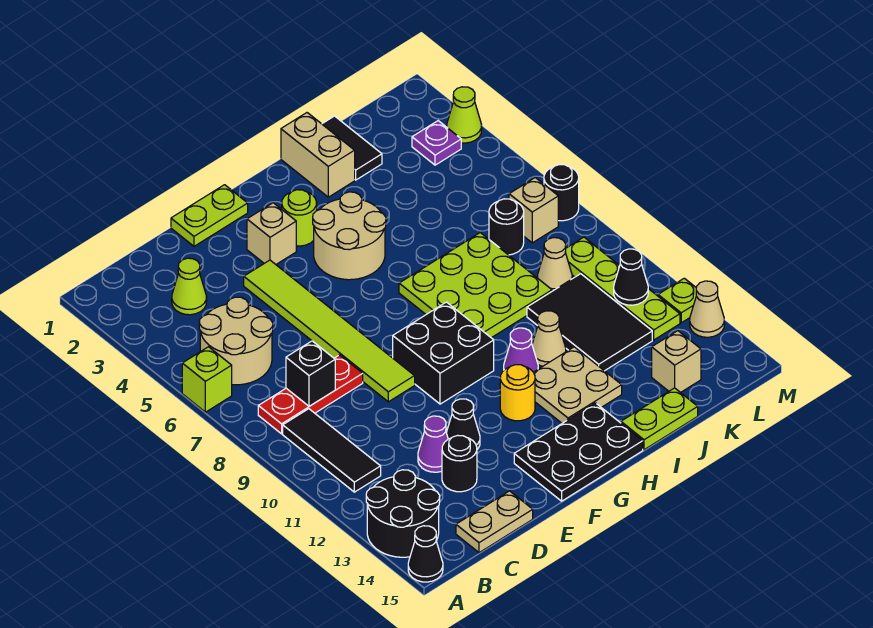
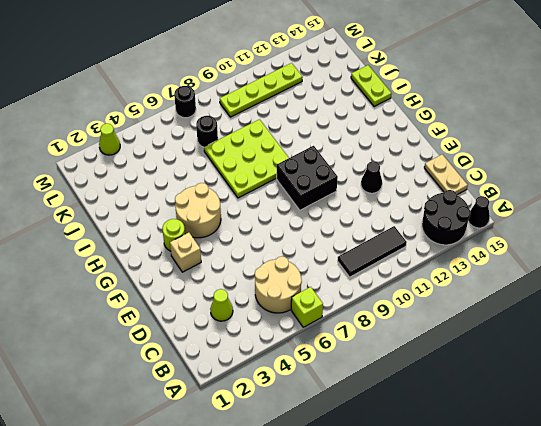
none -> red 1x3 plate [258,355,363,434]
none -> purple 1x1 cone [418,416,448,472]
none -> black 1x1 round brick [442,435,477,492]
none -> lime 1x2 plate [171,185,248,246]

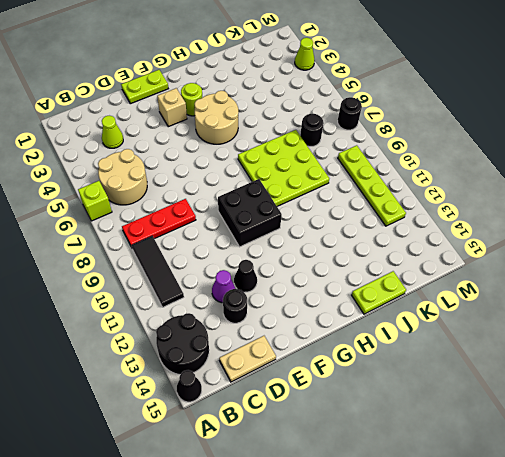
none -> lime 1x6 tile [244,260,415,402]
none -> black 2x3 plate [514,403,643,501]
none -> yellow 1x1 round brick [500,365,535,421]
none -> purple 1x1 cone [504,328,538,372]

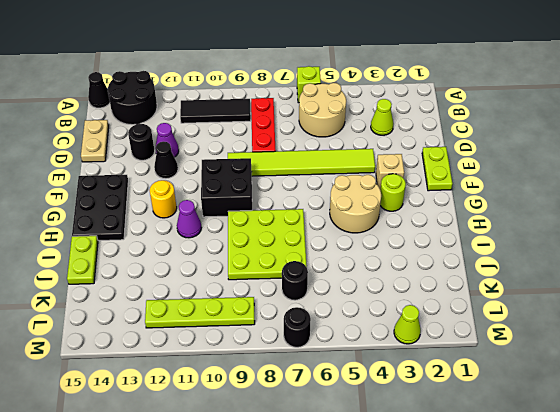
none -> tan 2x2 plate [534,347,622,423]
none -> tan 1x2 brick [281,113,355,197]
none -> tan 1x1 cone [532,311,566,366]
none -> black 1x2 tile [322,116,382,180]

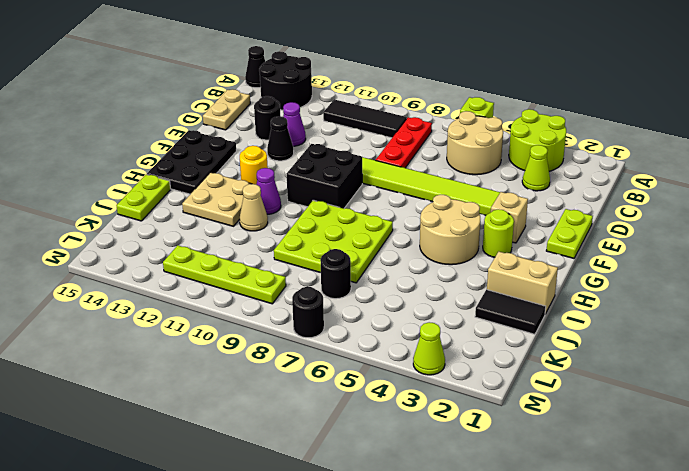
lime 2x2 round brick [509,109,566,171] -> none
none -> black 2x3 tile [527,274,652,371]
none -> tan 1x1 cone [538,238,572,291]
none -> tan 1x1 brick [652,331,701,393]
none -> purple 1x1 plate [412,121,461,165]

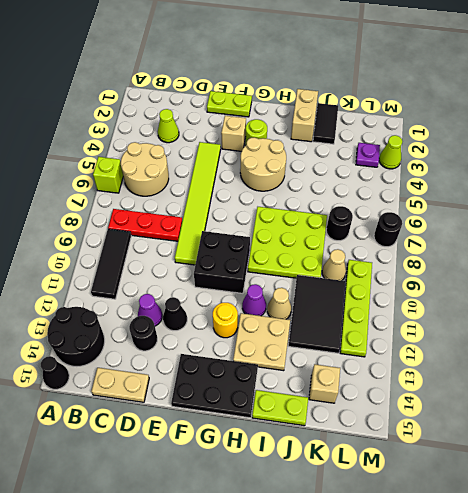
none -> tan 1x1 brick [509,178,558,243]
none -> lime 1x1 plate [658,278,696,323]
none -> tan 1x1 cone [690,281,724,337]
none -> black 1x1 brick [286,341,335,406]

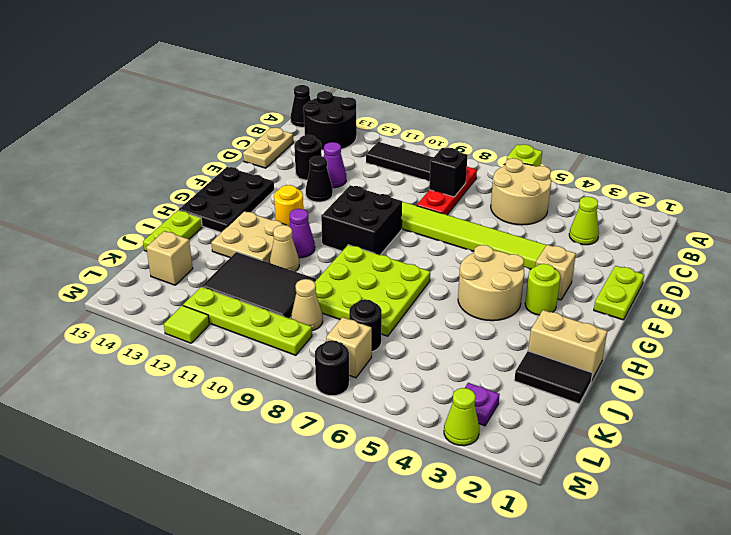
lime 1x1 tile [164,305,209,343] -> lime 1x1 plate [658,278,696,323]
none -> tan 1x1 cone [690,281,724,337]
none -> black 1x1 cone [614,249,648,305]

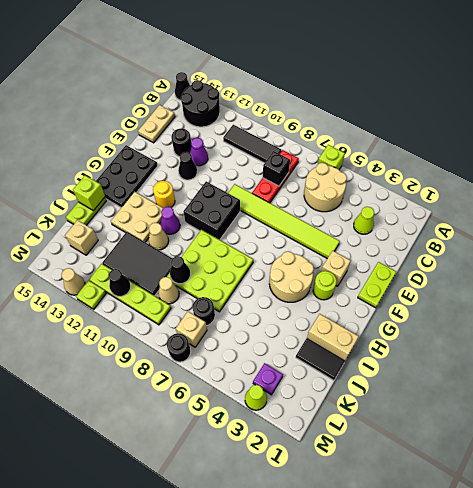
lime 1x1 brick [73,175,105,211] -> none
black 1x1 cone [170,256,191,284] -> none

